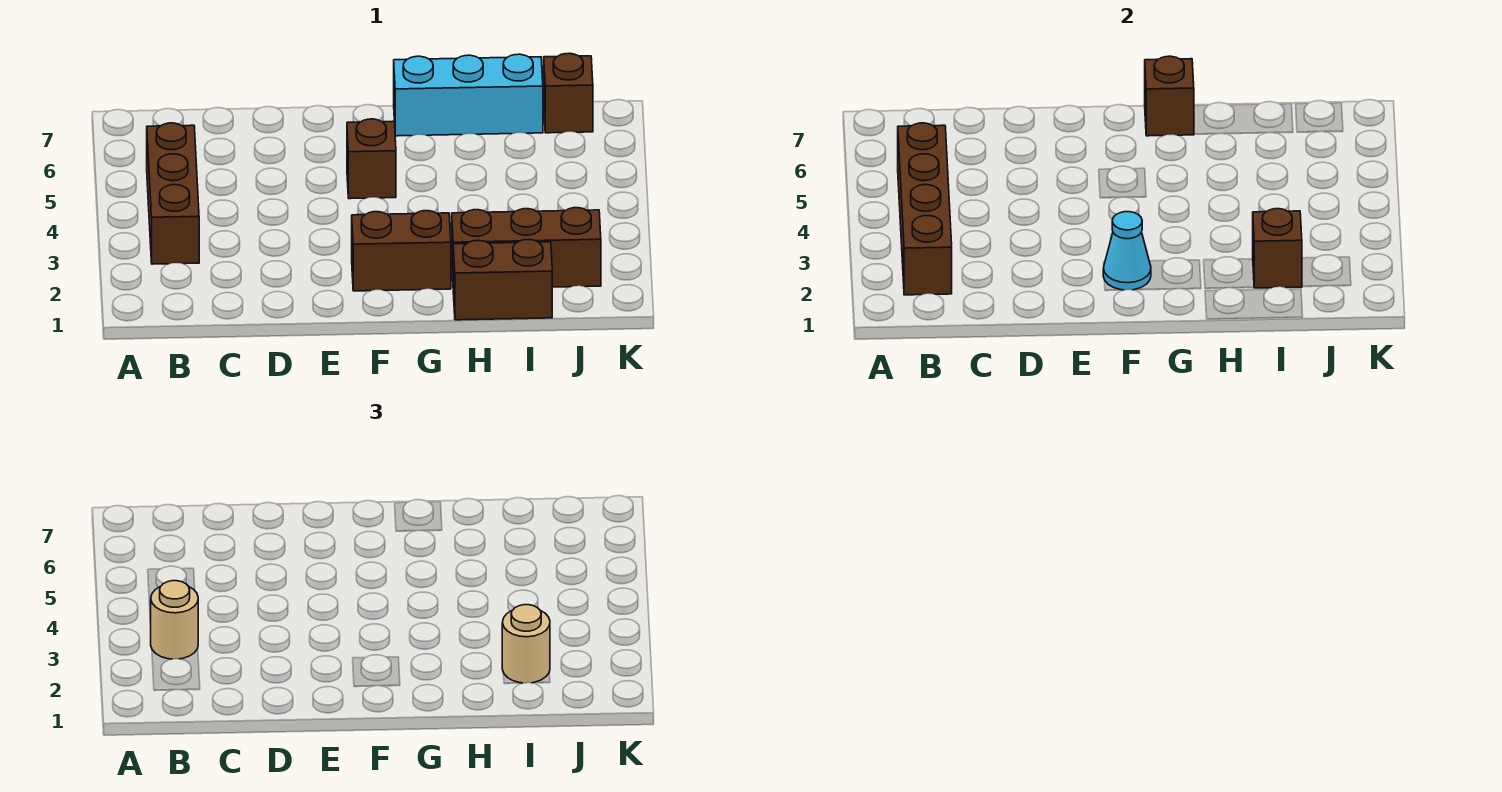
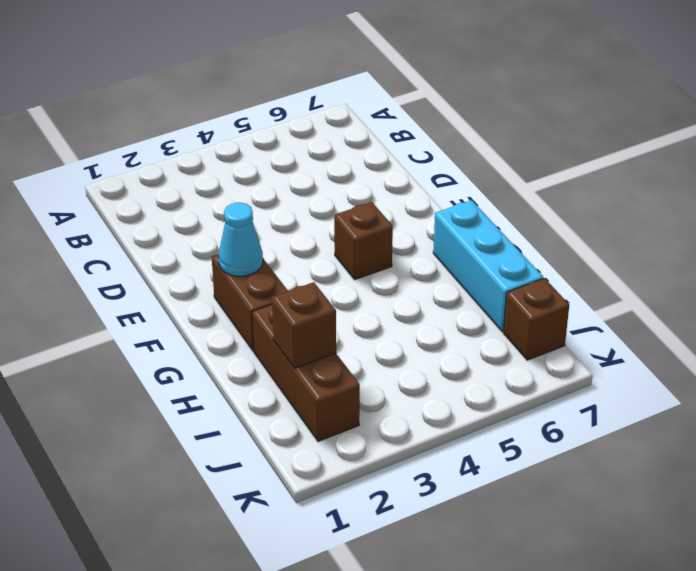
none -> brown 1x3 brick [147,123,199,264]
none -> brown 1x2 brick [453,240,552,320]
none -> brown 1x4 brick [898,123,952,295]

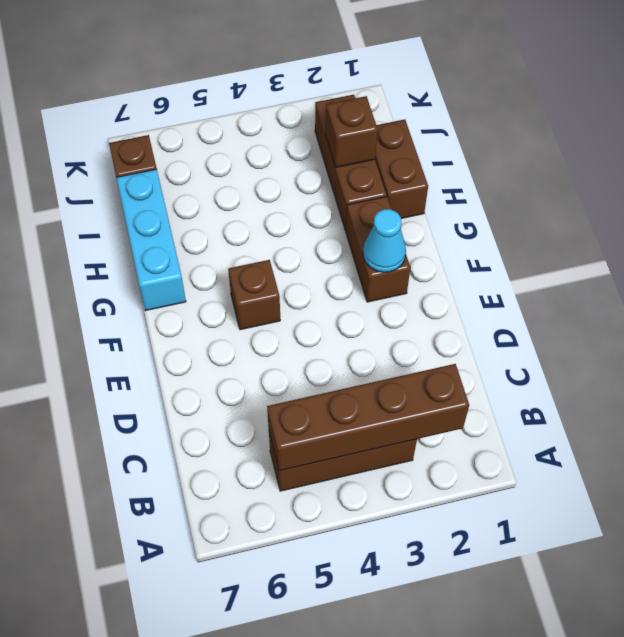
none -> brown 1x1 brick [1145,56,1194,136]
none -> tan 1x1 round brick [151,581,198,659]
none -> tan 1x1 round brick [502,605,550,683]

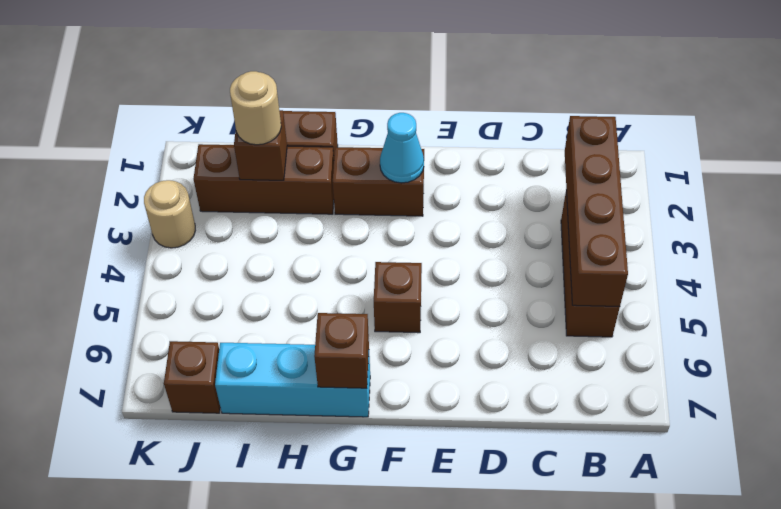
tan 1x1 round brick [144,180,195,248] -> tan 1x1 round brick moved to [151,581,198,659]

